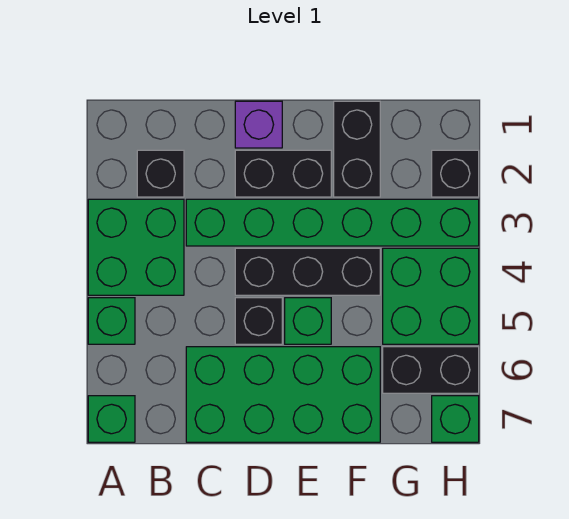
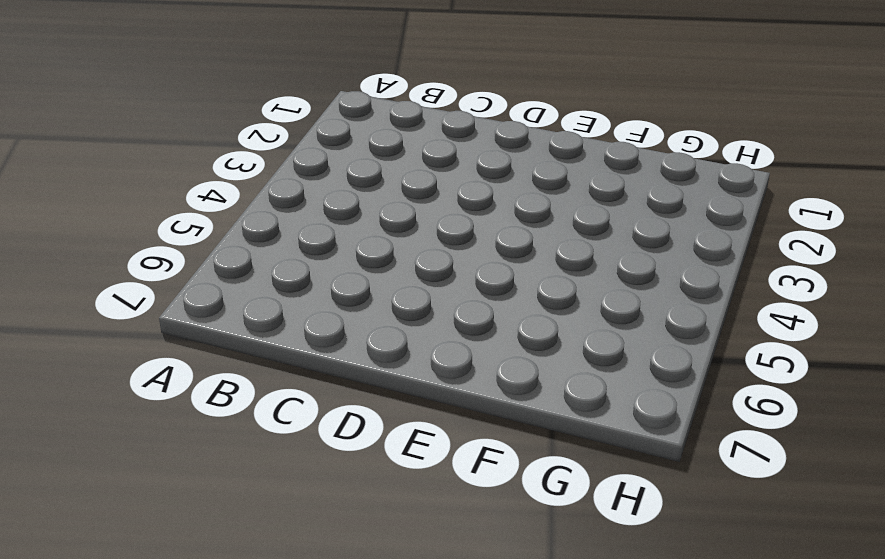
none -> green 2x2 brick [88,199,184,295]
none -> green 1x1 brick [88,298,135,344]
none -> green 1x1 brick [88,396,135,442]

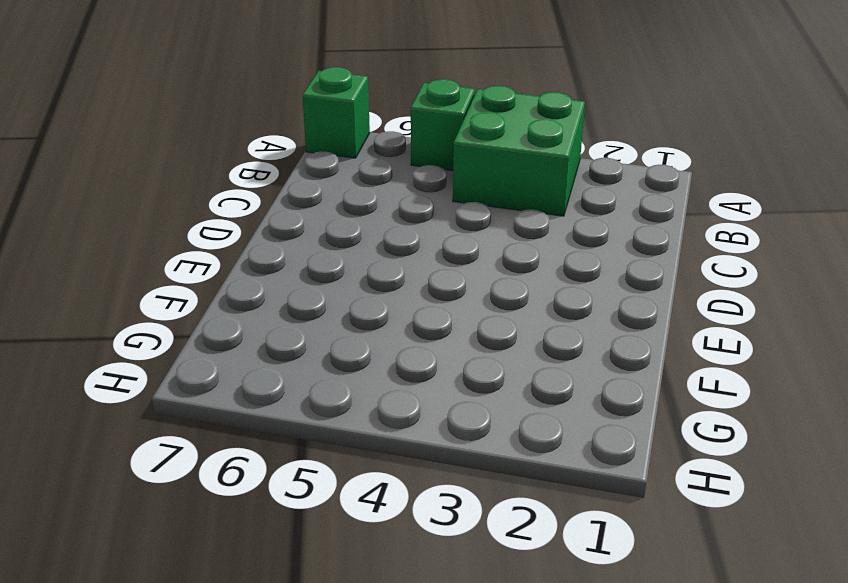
none -> black 1x1 brick [137,150,184,197]
none -> green 1x6 brick [186,199,479,246]
none -> green 2x4 brick [186,347,380,442]

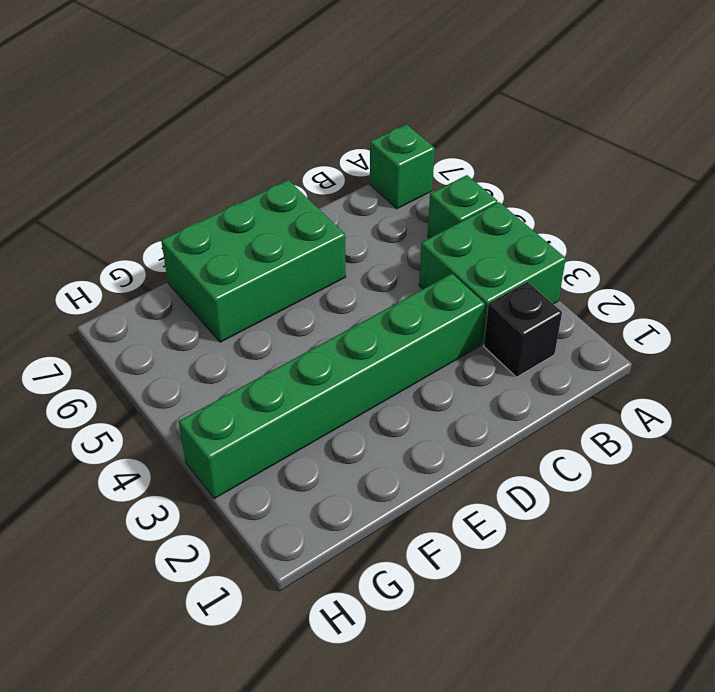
green 2x3 brick [161,180,346,342] -> green 2x4 brick [186,347,380,442]
none -> purple 1x1 brick [235,101,282,148]
none -> black 1x2 brick [235,150,331,197]
none -> black 1x3 brick [235,248,380,295]

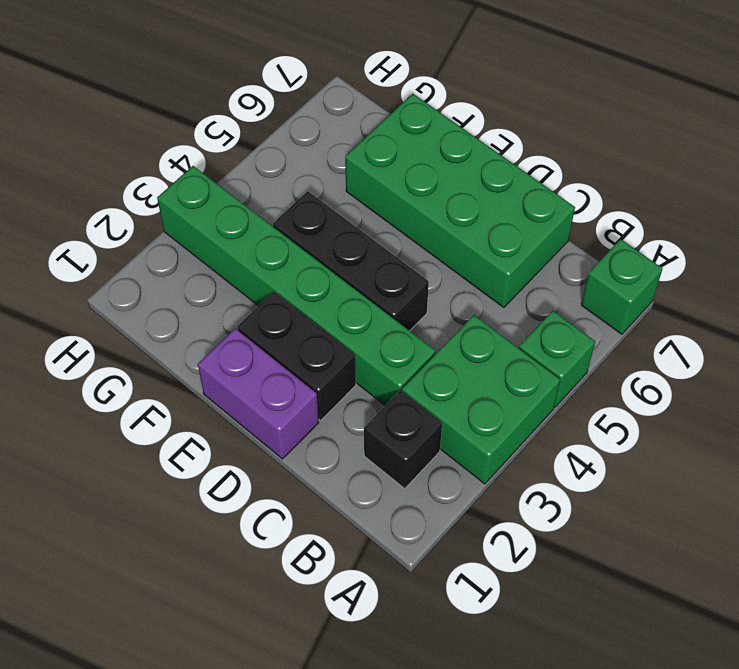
purple 1x2 brick [198,328,319,459] -> purple 1x1 brick [235,101,282,148]
none -> black 1x1 brick [235,298,282,344]
none -> green 1x1 brick [285,298,331,344]
none -> black 1x2 brick [334,101,380,197]

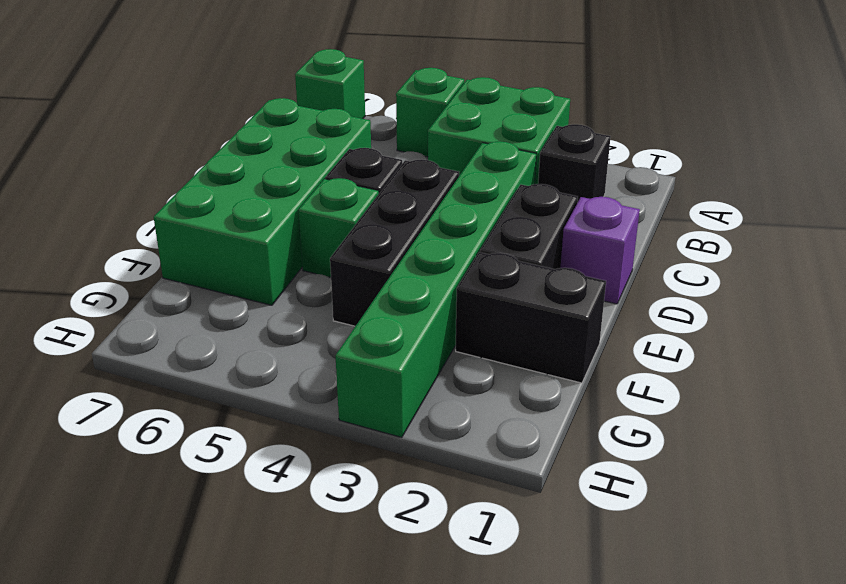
none -> green 2x2 brick [383,248,479,344]
none -> black 1x2 brick [383,347,479,393]
none -> black 1x1 brick [432,150,479,197]

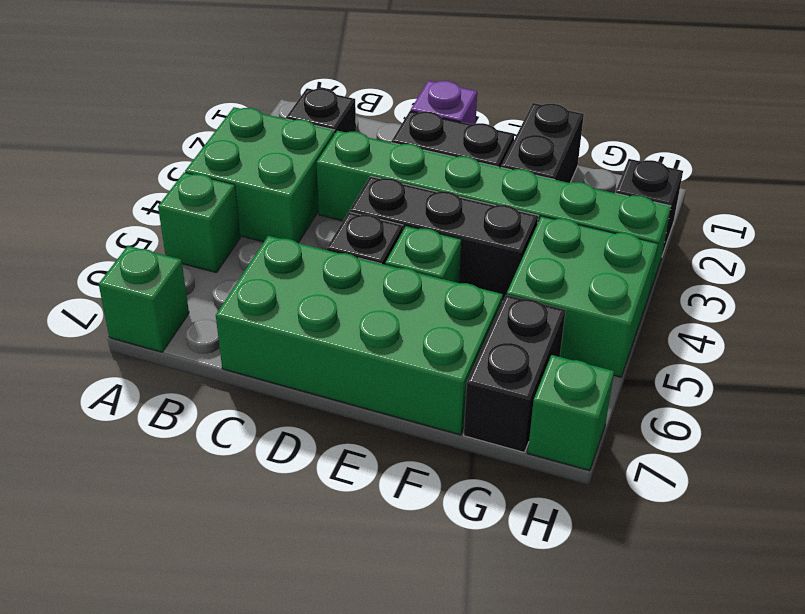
black 1x2 brick [464,295,566,452] -> black 1x2 brick turned to [383,347,479,393]

